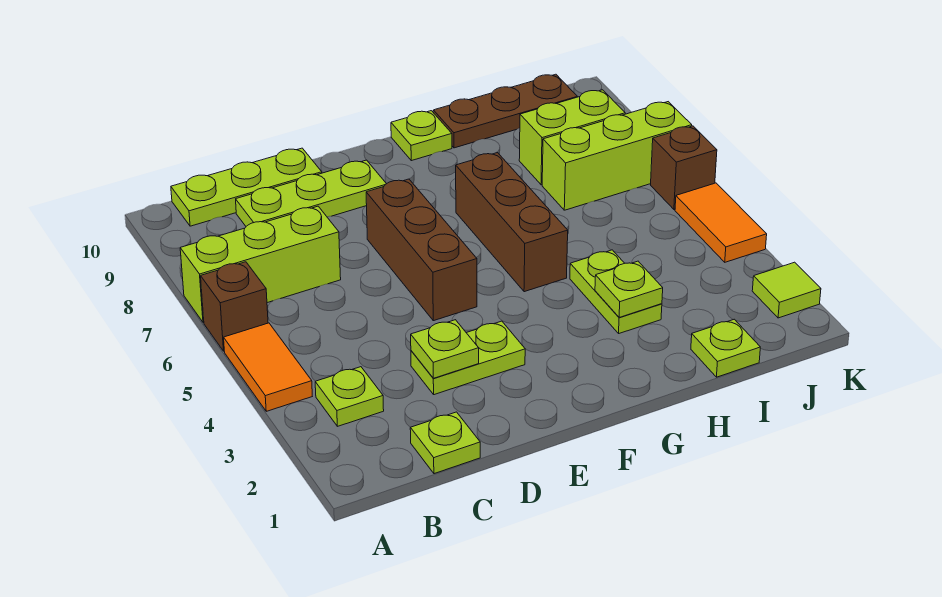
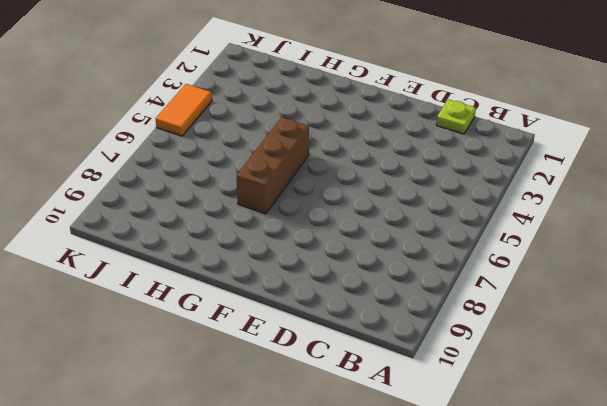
none -> orange 1x2 tile [224,323,312,411]
none -> brown 1x1 brick [201,262,268,351]
none -> lime 1x3 brick [180,206,341,322]

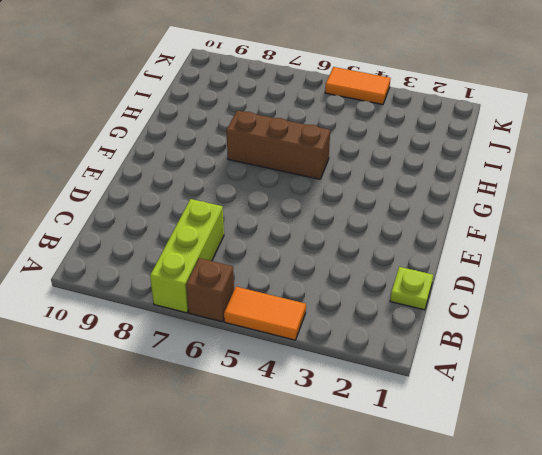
none -> lime 1x1 plate [315,367,384,426]
none -> lime 1x3 plate [171,148,322,226]
none -> lime 1x3 plate [236,160,386,226]

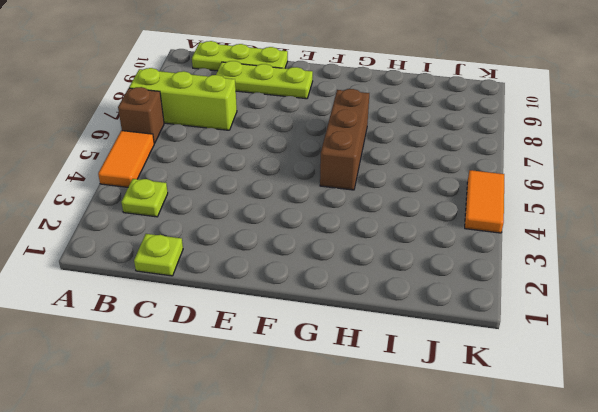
none -> lime 1x2 plate [411,321,525,395]
none -> brown 1x3 brick [366,179,477,321]
none -> lime 1x1 plate [391,111,452,161]

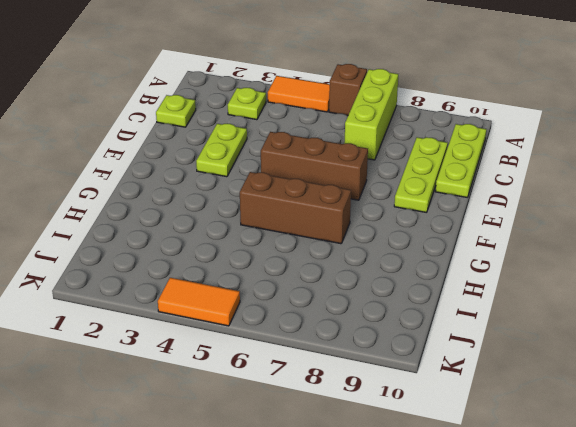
none -> lime 1x1 plate [391,111,452,161]
none -> lime 1x2 plate [570,250,662,333]
none -> brown 1x3 plate [433,74,577,148]

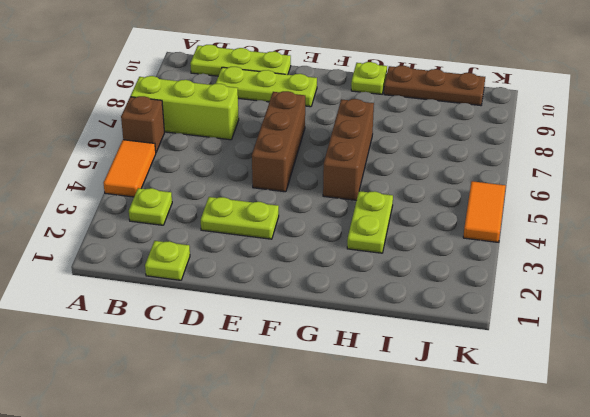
none -> lime 1x1 plate [691,319,760,377]
none -> lime 1x3 brick [542,102,692,210]
none -> lime 1x2 brick [519,90,625,185]

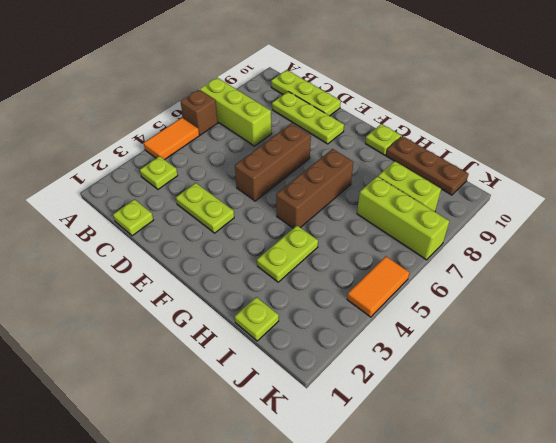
none -> lime 1x1 tile [752,262,821,318]
none -> brown 1x1 brick [651,126,717,209]
none -> lime 1x1 plate [411,320,479,378]

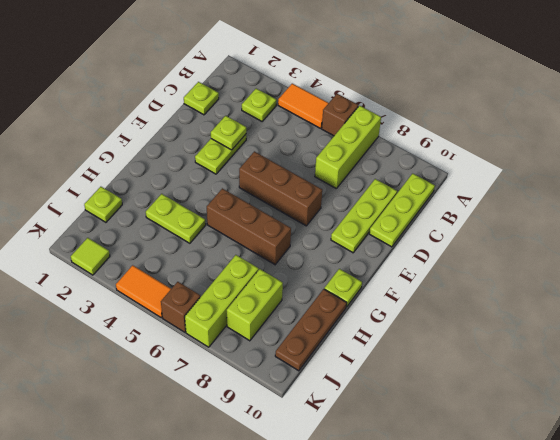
none -> lime 1x1 plate [595,261,663,317]

